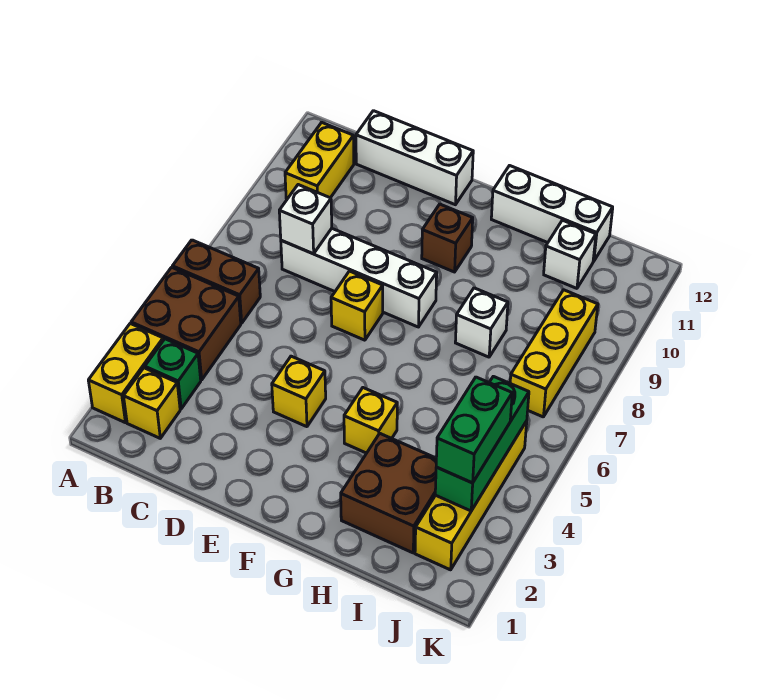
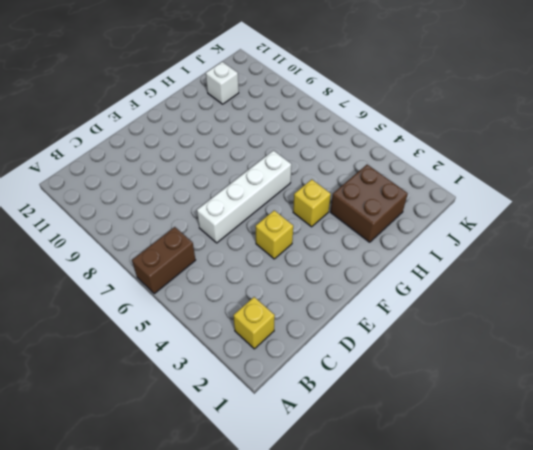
white 1x4 brick [197,151,291,243] -> white 1x4 brick moved to [281,228,437,327]
none -> yellow 1x2 brick [88,324,163,422]
none -> brown 2x2 brick [131,267,241,380]
none -> green 1x1 brick [145,339,201,409]

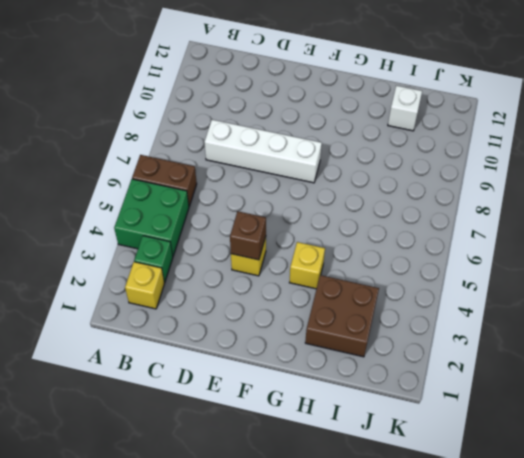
green 2x2 brick [114,179,189,256] -> brown 2x2 brick [131,267,241,380]
brown 1x1 brick [230,211,266,260] -> brown 1x1 brick moved to [422,204,473,272]
none -> yellow 1x2 brick [88,324,163,422]
none -> yellow 1x2 brick [285,122,354,200]
none -> white 1x3 brick [356,111,473,205]

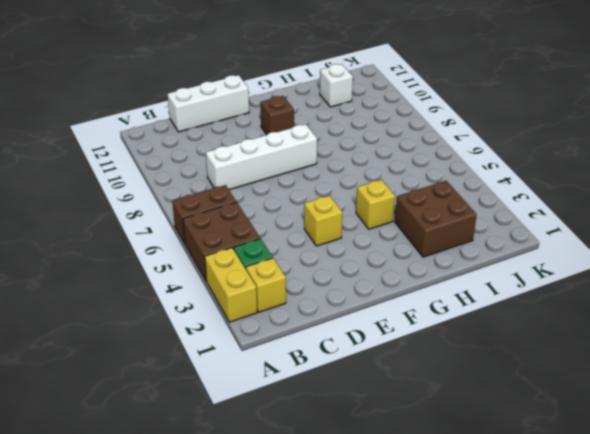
none -> yellow 1x2 brick [285,122,354,200]
none -> yellow 1x1 brick [331,271,383,340]
none -> white 1x3 brick [491,166,613,261]

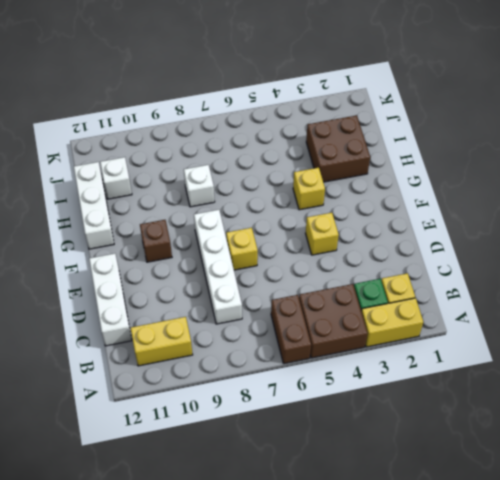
none -> yellow 1x4 brick [415,421,527,570]
none -> yellow 1x3 brick [510,290,598,417]
none -> white 1x1 brick [279,185,332,254]

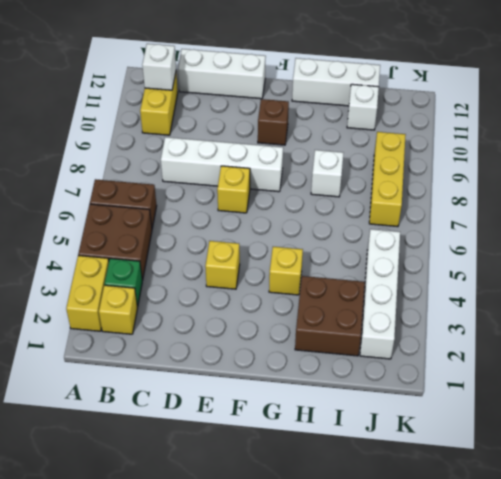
white 1x1 brick [142,44,176,90] -> white 1x1 brick moved to [279,185,332,254]
white 1x4 brick [360,229,400,359] -> yellow 1x4 brick [415,421,527,570]
none -> green 1x3 brick [435,376,529,511]
none -> green 1x2 brick [436,377,512,483]

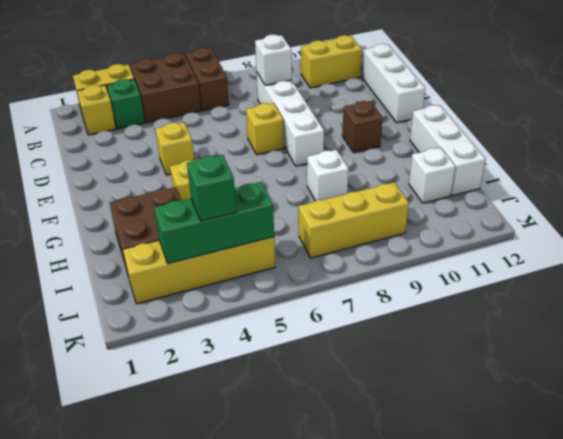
green 1x1 brick [187,155,236,221] -> green 1x2 brick [436,377,512,483]

